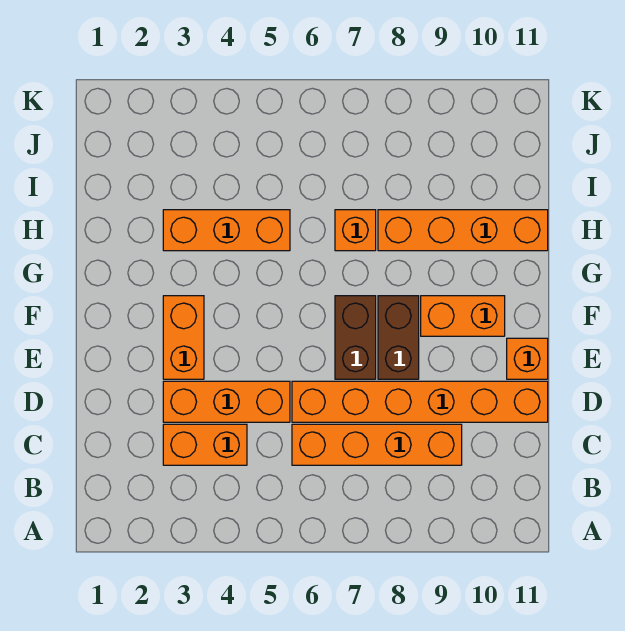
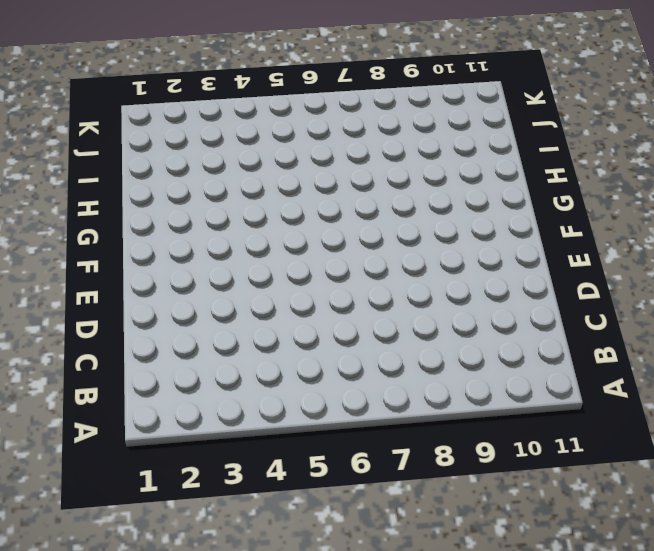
none -> orange 1x2 brick [163,424,247,465]
none -> orange 1x4 brick [292,424,462,465]
none -> orange 1x3 brick [163,381,290,422]

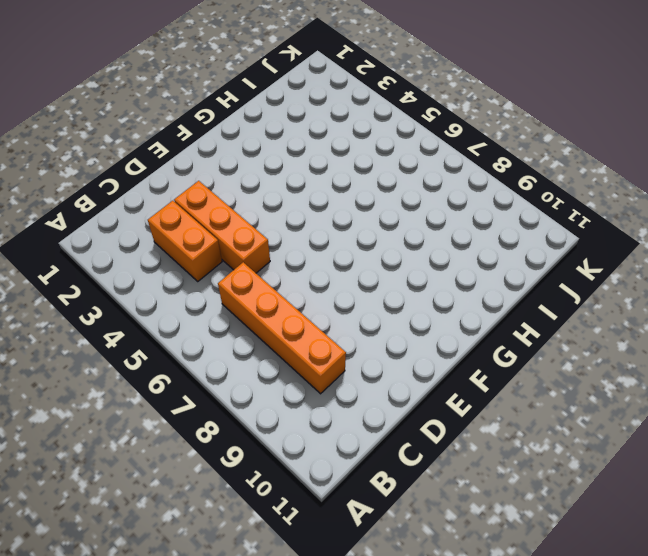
none -> orange 1x6 brick [292,381,548,422]
none -> orange 1x2 brick [163,296,204,379]
none -> brown 1x2 brick [335,296,376,379]

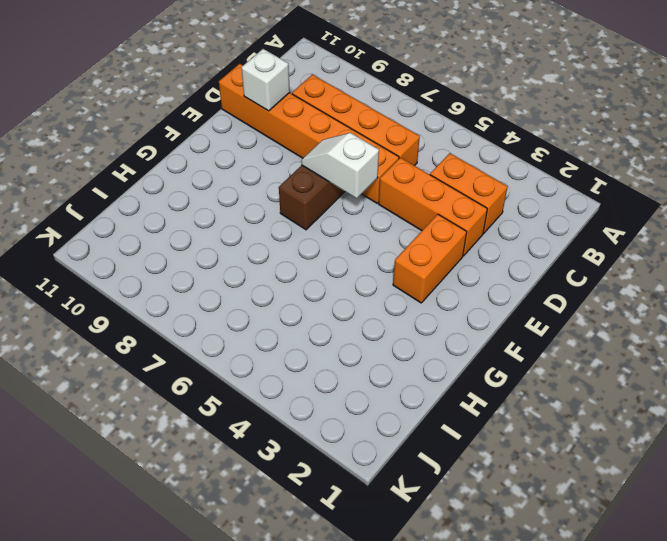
white 1x1 brick [241,49,290,111] -> none
white 1x2 slope [301,133,379,198] -> none
none -> brown 1x2 brick [378,296,419,379]
none -> orange 1x1 brick [507,338,548,379]
none -> orange 1x2 brick [421,296,505,336]

